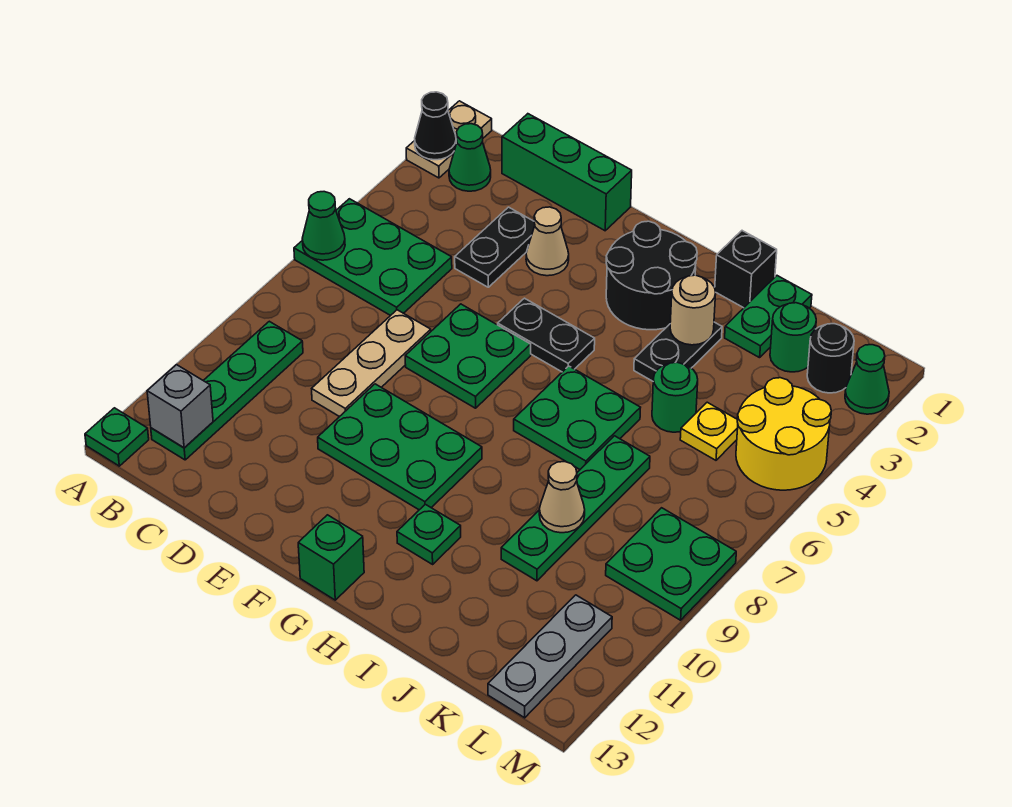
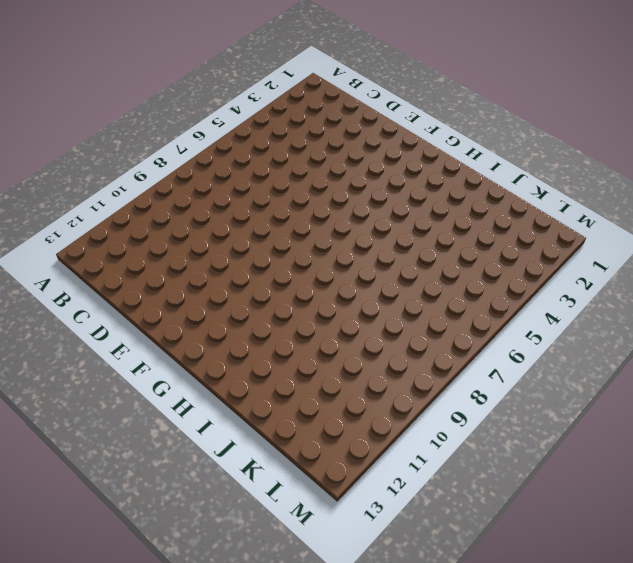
none -> tan 1x2 plate [406,101,492,178]
none -> green 2x3 plate [294,199,452,316]
none -> green 1x1 plate [85,408,149,466]
none -> green 1x1 cone [449,124,491,191]

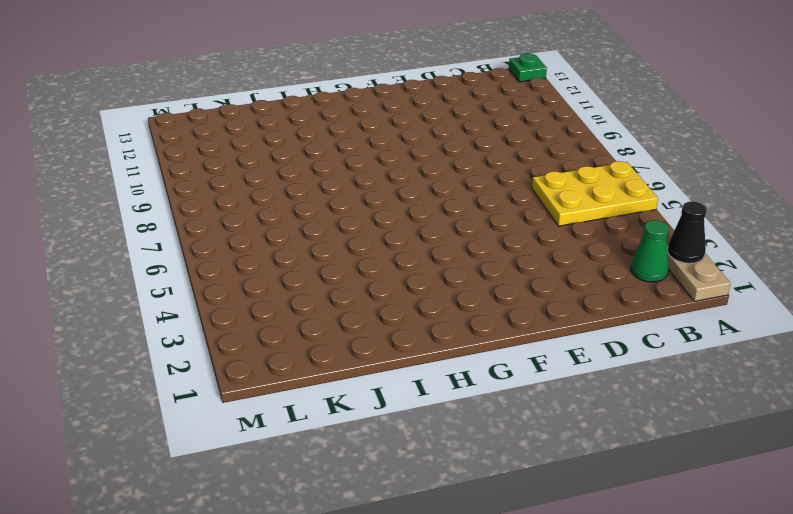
yellow 2x3 plate [532,161,658,226] -> green 2x3 plate [294,199,452,316]
none -> green 1x4 plate [151,321,303,460]
none -> green 1x3 brick [502,114,632,231]
none -> black 1x2 plate [455,207,535,287]
none -> tan 1x3 plate [312,310,431,417]

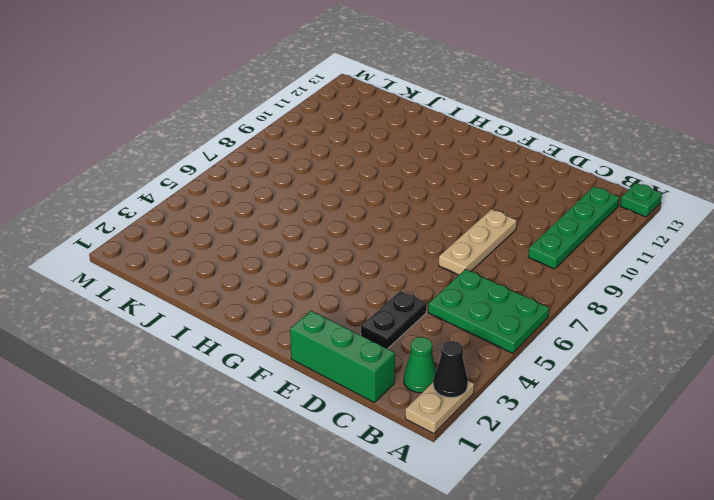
none -> tan 1x1 cone [526,207,569,276]
none -> green 2x2 plate [405,304,531,408]
none -> green 2x3 plate [318,384,482,510]
none -> black 1x2 plate [498,298,595,372]

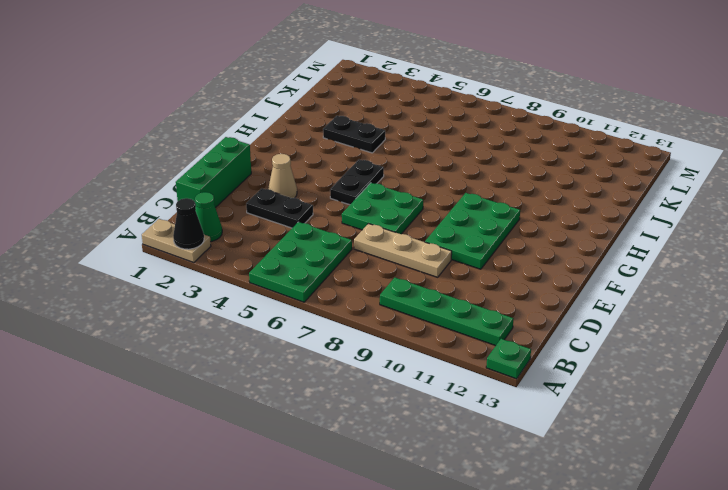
none -> black 2x2 round brick [606,221,697,330]
none -> green 1x1 brick [298,515,364,600]
none -> green 2x2 plate [514,366,641,469]
none -> green 1x1 plate [397,504,461,564]

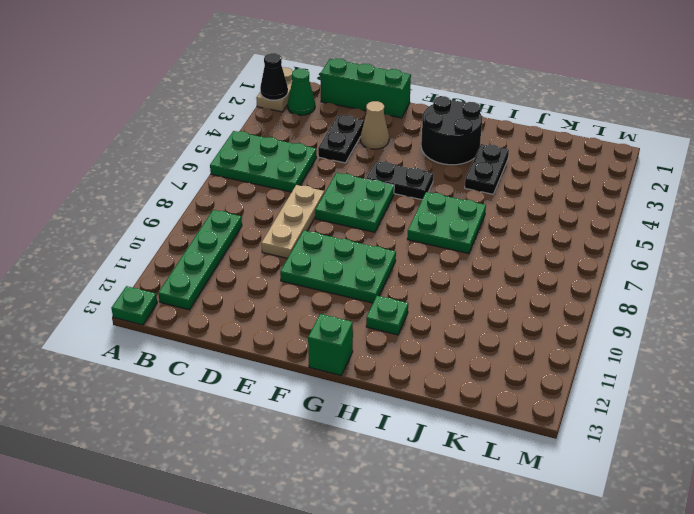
none -> black 1x1 brick [715,231,777,308]
none -> green 1x2 plate [725,276,812,358]
none -> green 1x1 round brick [652,362,698,432]
none -> green 1x4 plate [501,436,650,581]

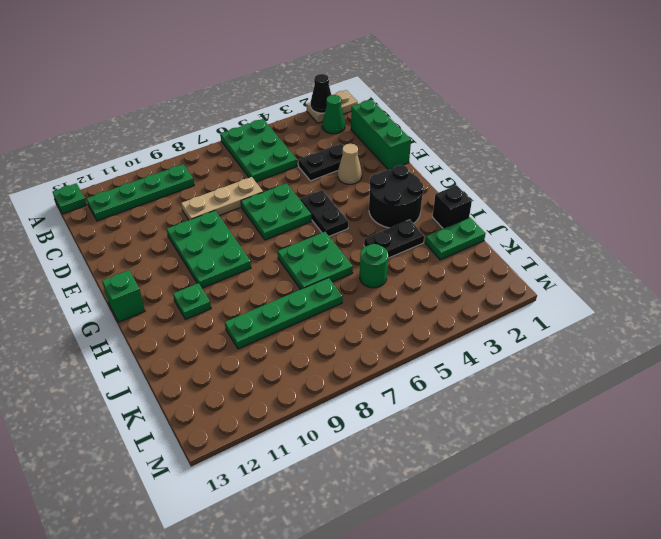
none -> green 1x1 round brick [770,303,816,372]
none -> yellow 1x1 plate [680,402,738,460]
none -> black 1x1 round brick [807,324,854,393]
none -> yellow 2x2 round brick [736,378,831,490]

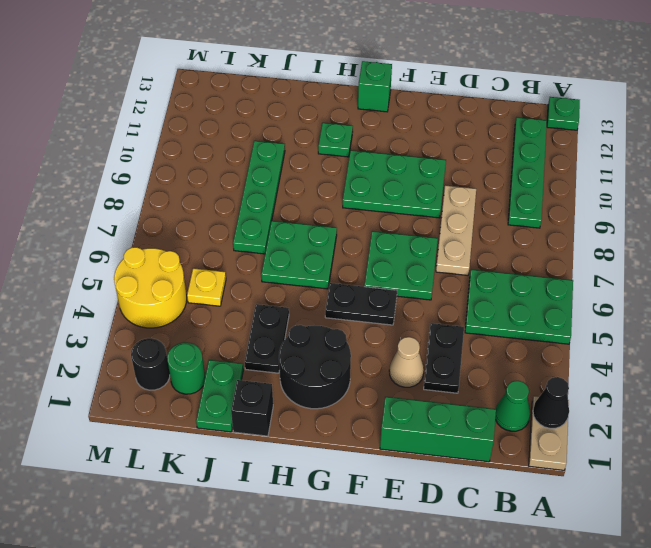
none -> green 1x1 round brick [652,362,698,432]
none -> green 2x2 plate [606,508,736,620]
none -> grey 1x3 plate [488,595,612,718]
none -> green 1x1 cone [845,345,889,414]

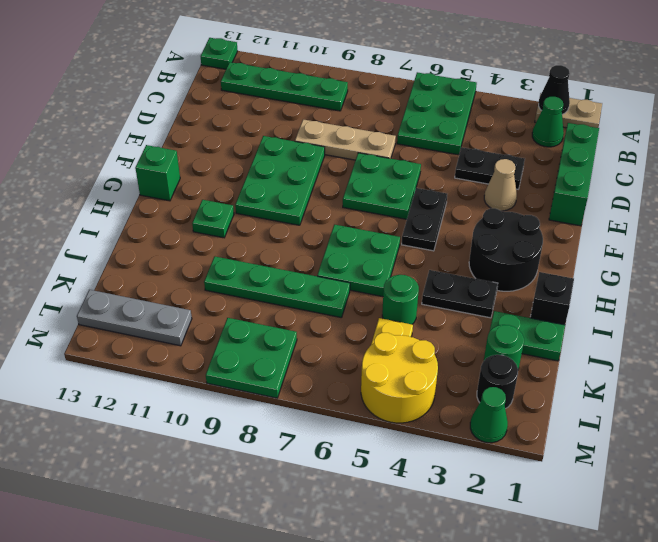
none -> green 1x1 cone [302,192,345,260]
none -> grey 1x1 brick [147,365,213,448]
none -> tan 1x1 round brick [670,275,716,345]
none -> tan 1x1 cone [539,462,585,533]

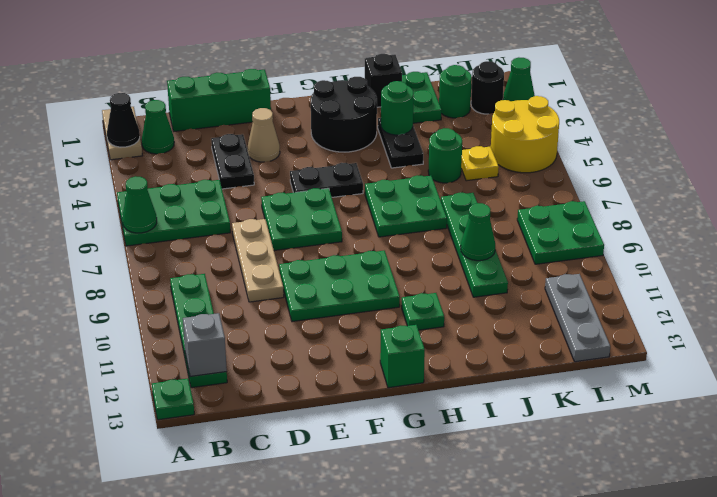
green 1x1 round brick [381,81,414,135] -> tan 1x1 round brick [670,275,716,345]
green 1x1 cone [461,203,495,261] -> tan 1x1 cone [539,462,585,533]

